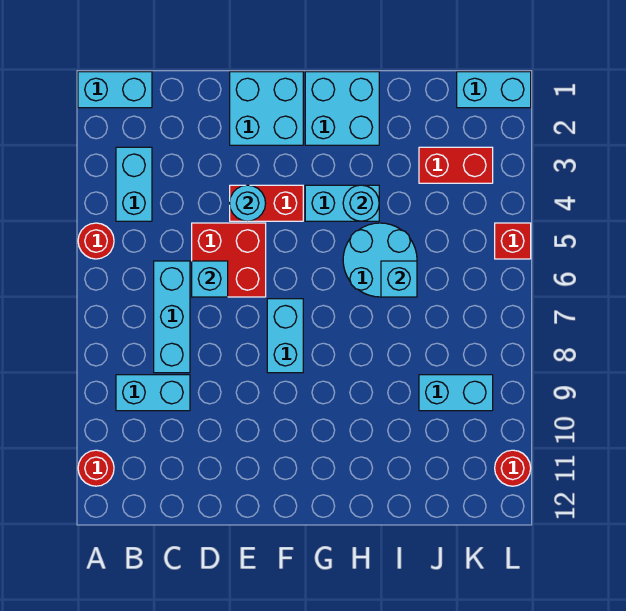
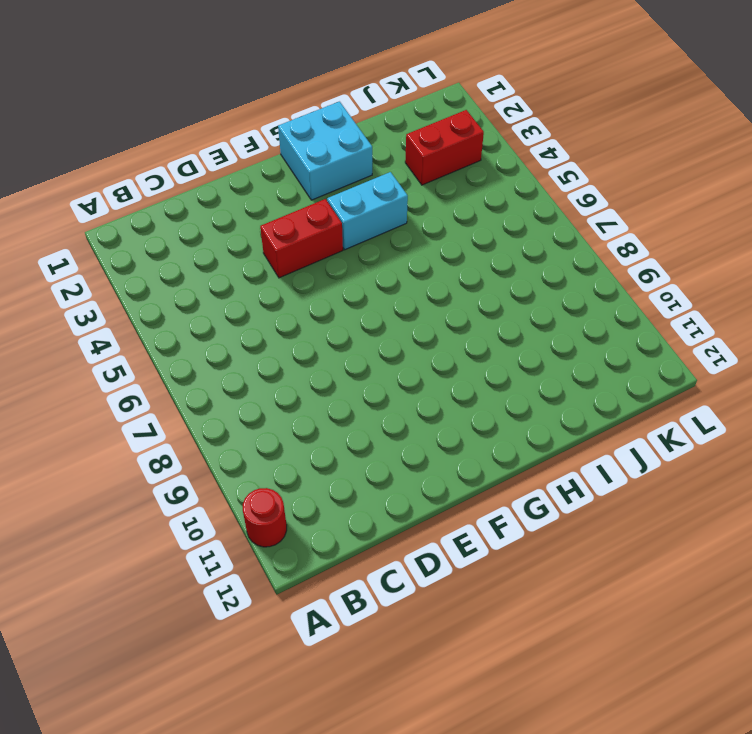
none -> cyan 1x2 brick [78,72,152,108]
none -> red 1x1 round brick [78,223,114,259]
none -> cyan 1x2 brick [116,147,152,221]

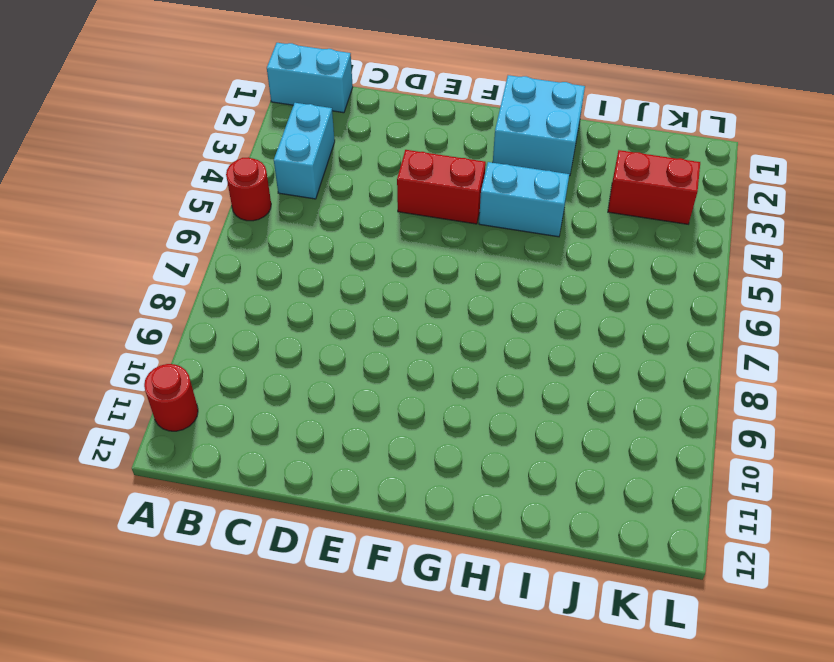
none -> cyan 1x2 brick [116,375,190,411]
none -> cyan 1x3 brick [154,261,190,373]
none -> red 2x2 brick [192,223,266,297]

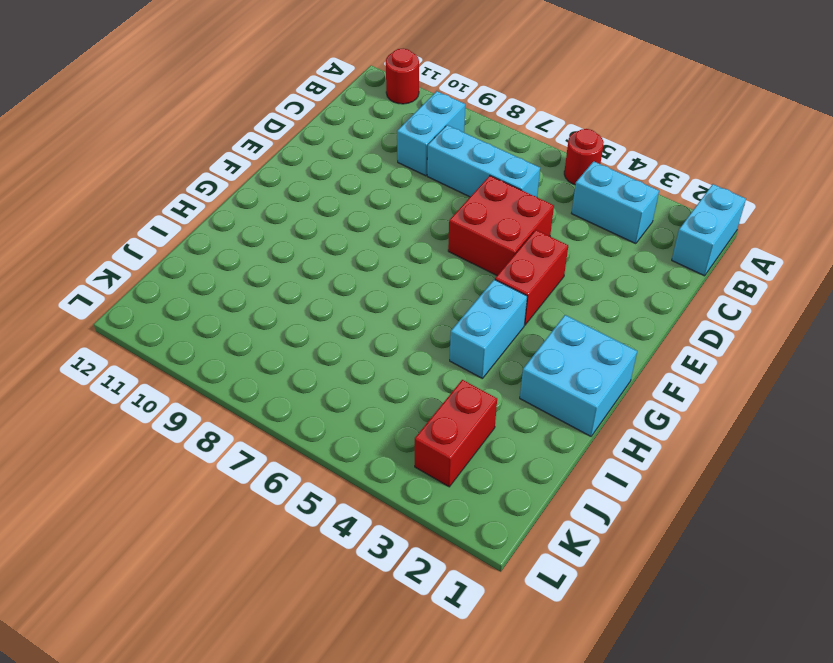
none -> cyan 2x2 brick [230,72,303,145]
none -> cyan 1x2 brick [267,299,303,373]
none -> cyan 2x2 round brick [343,223,417,297]

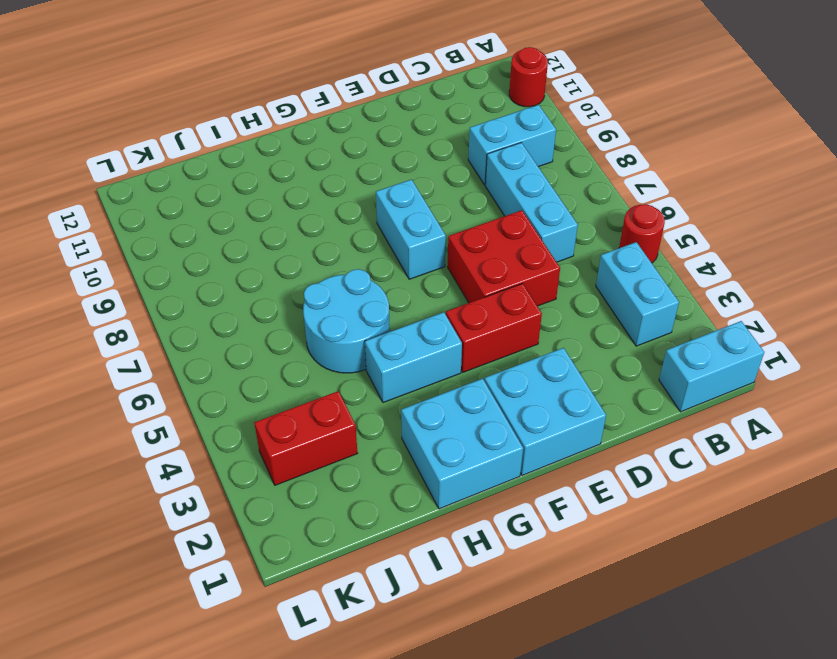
none -> cyan 1x2 brick [419,375,493,411]
none -> cyan 1x2 brick [457,72,531,108]
none -> red 1x1 brick [495,223,531,259]

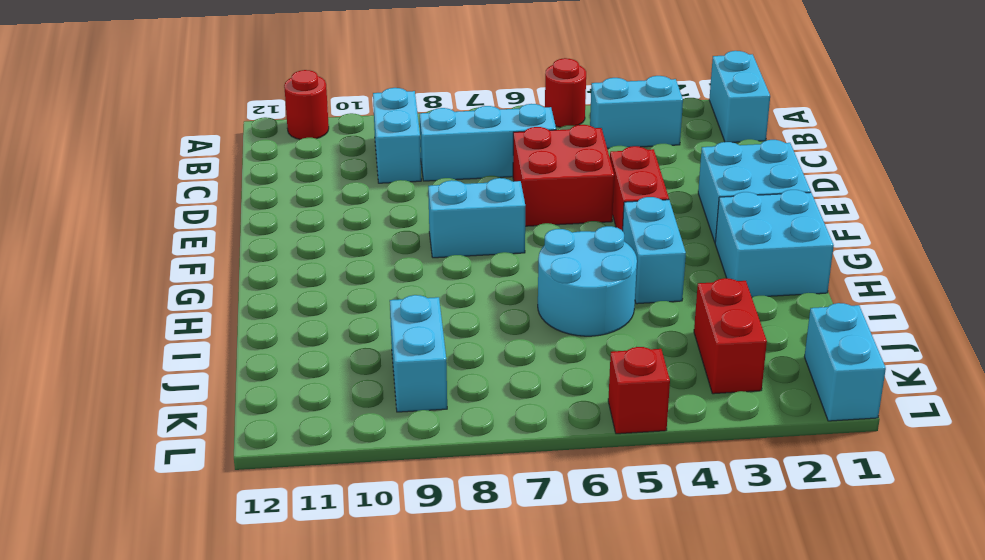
none -> red 1x1 round brick [495,450,531,486]
none -> cyan 1x1 brick [192,261,228,297]
none -> cyan 1x1 round brick [230,185,266,221]

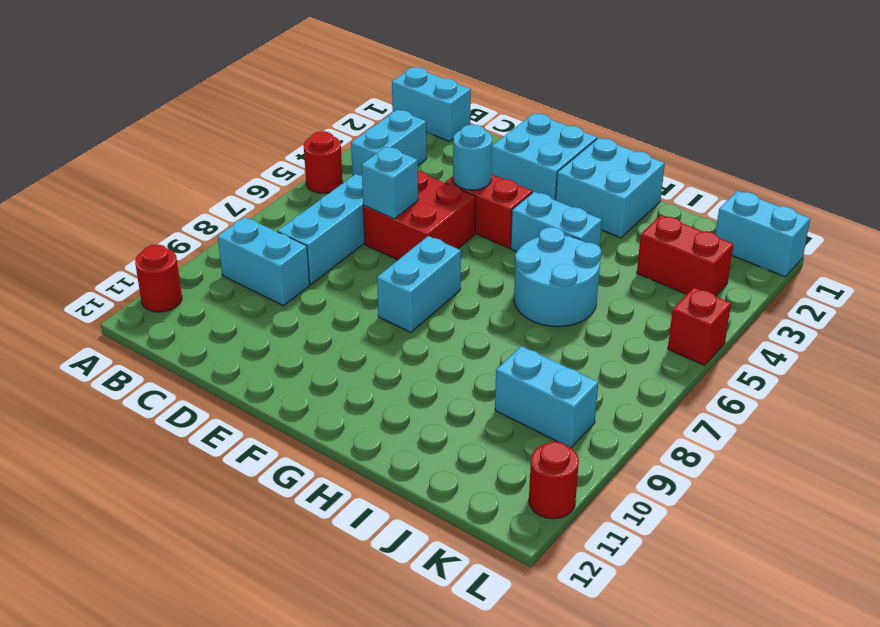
none -> cyan 1x1 round brick [343,185,379,221]
none -> cyan 1x1 brick [381,261,417,297]

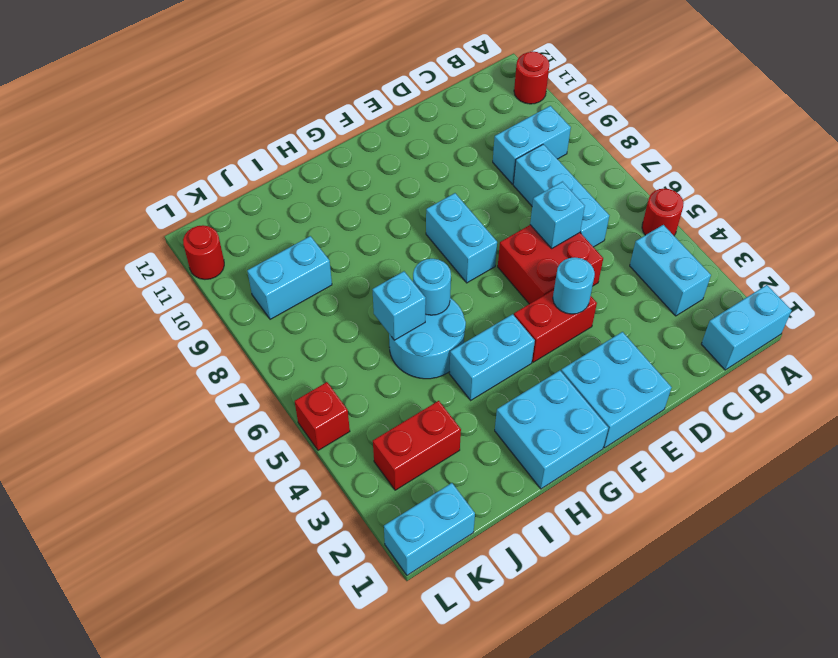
cyan 1x1 round brick [413,259,451,315] -> cyan 1x1 round brick moved to [343,185,379,221]

